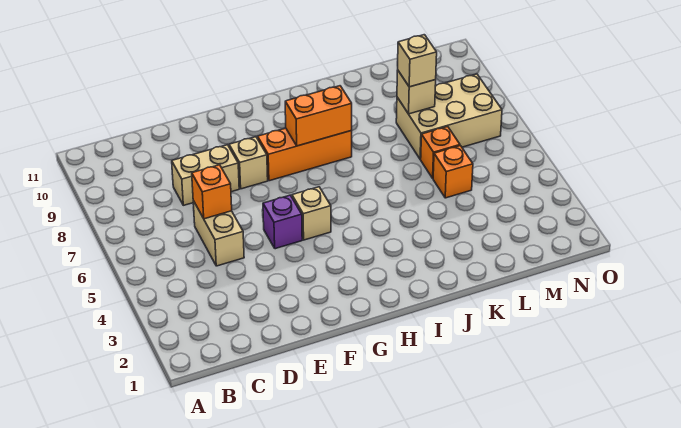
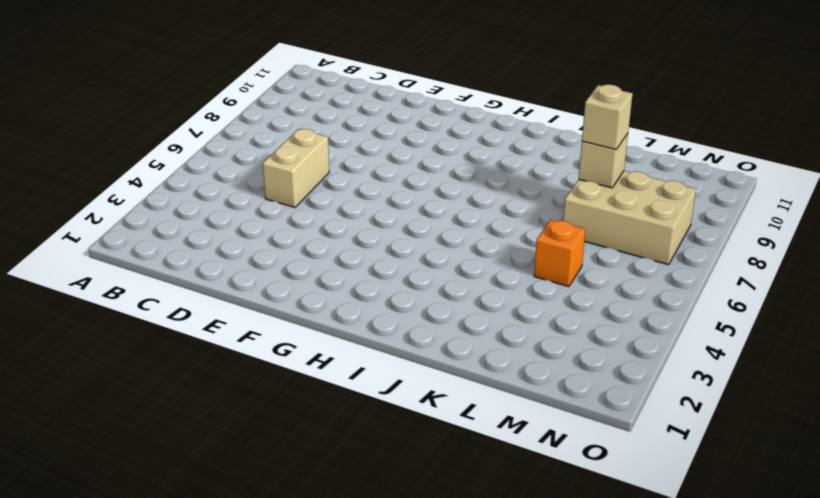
none -> tan 1x2 brick [172,145,239,205]
none -> purple 1x1 brick [263,195,302,249]
none -> tan 1x1 brick [229,137,268,189]

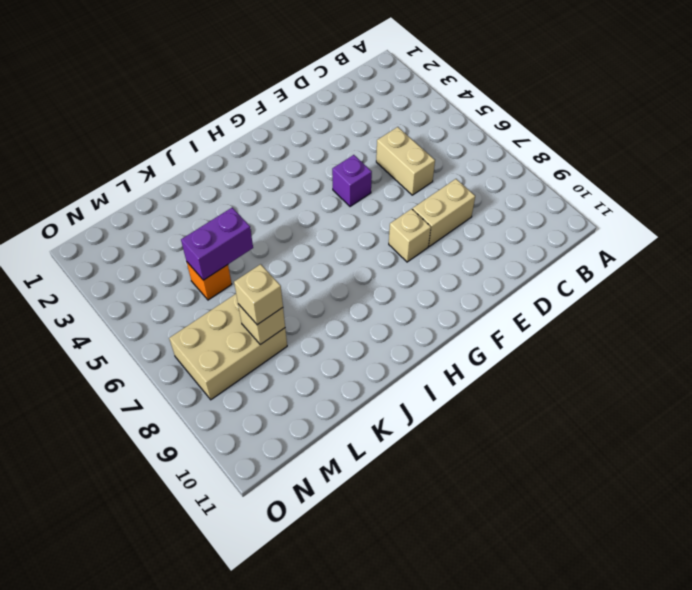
purple 1x2 brick [181,208,253,280] -> none
none -> tan 1x1 brick [292,187,331,240]
none -> orange 1x3 brick [258,128,352,181]
none -> orange 1x1 brick [421,127,460,178]

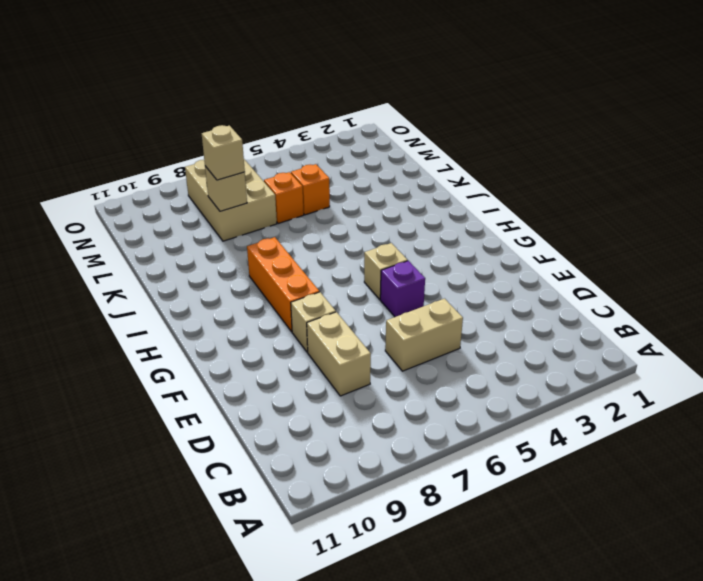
none -> orange 1x1 brick [192,165,232,219]
none -> orange 1x2 brick [285,86,352,146]

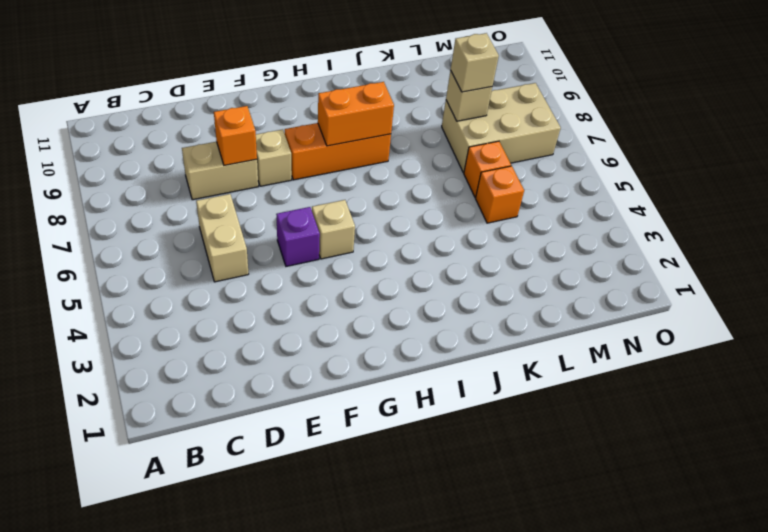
orange 1x1 brick [214,106,257,165] -> orange 1x1 brick moved to [192,165,232,219]

